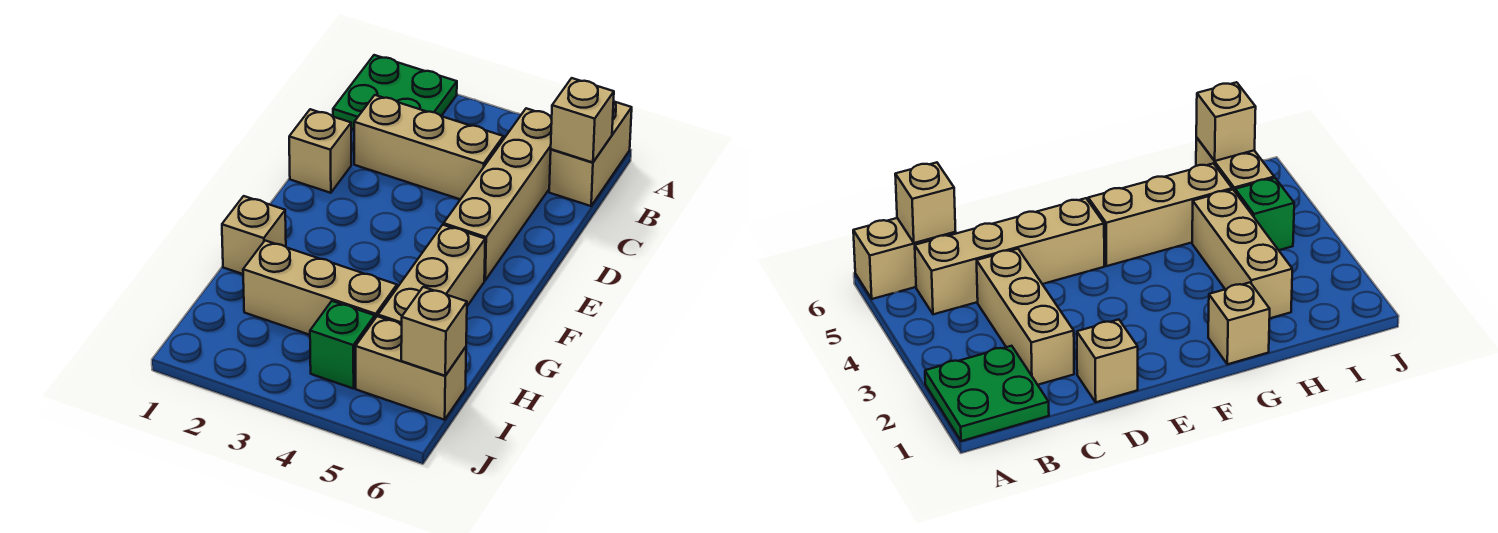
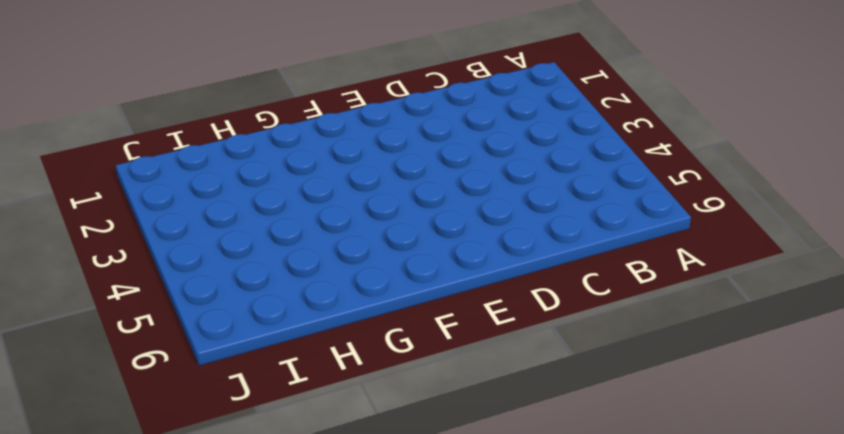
none -> green 2x2 plate [333,55,457,129]
none -> tan 1x2 brick [549,102,632,206]
none -> tan 1x4 brick [444,108,552,280]

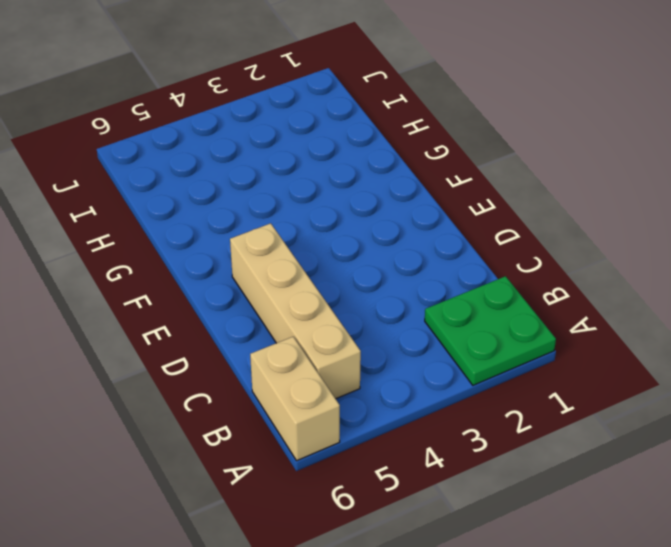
none -> tan 1x3 brick [354,95,503,199]
none -> tan 1x1 brick [289,109,351,193]
none -> tan 1x3 brick [378,225,485,324]

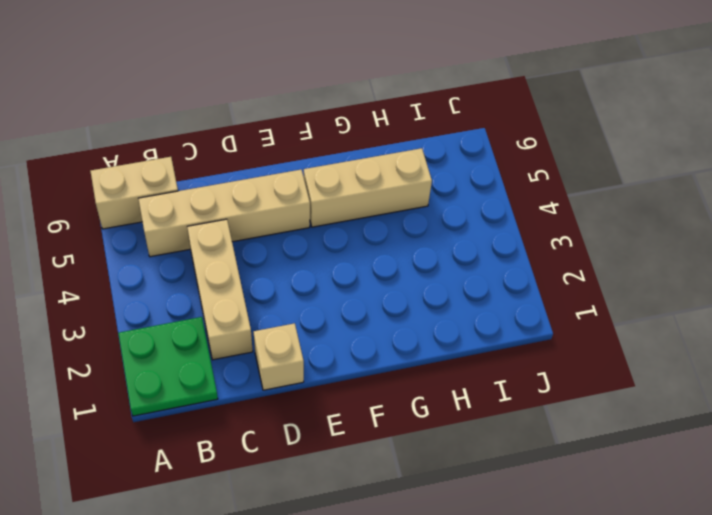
none -> tan 1x1 brick [222,196,286,274]
none -> tan 1x3 brick [243,241,397,335]
none -> green 1x1 brick [310,301,375,389]

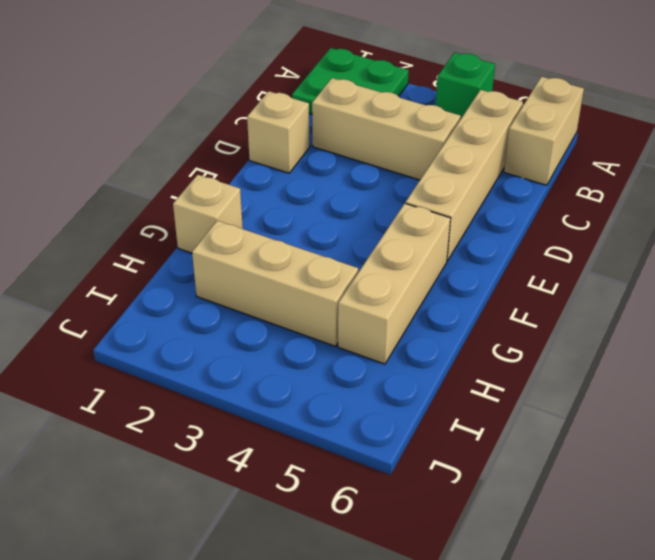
green 1x1 brick [435,53,495,119] -> green 1x1 brick moved to [310,301,375,389]
none -> tan 1x2 brick [356,316,466,420]
none -> tan 1x1 brick [551,78,614,162]
none -> tan 1x1 brick [401,287,467,376]

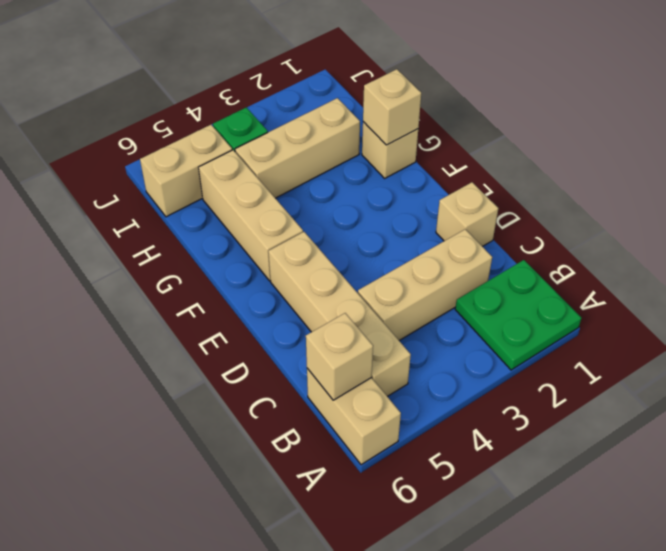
tan 1x1 brick [363,69,421,145] -> tan 1x1 brick moved to [401,287,467,376]

